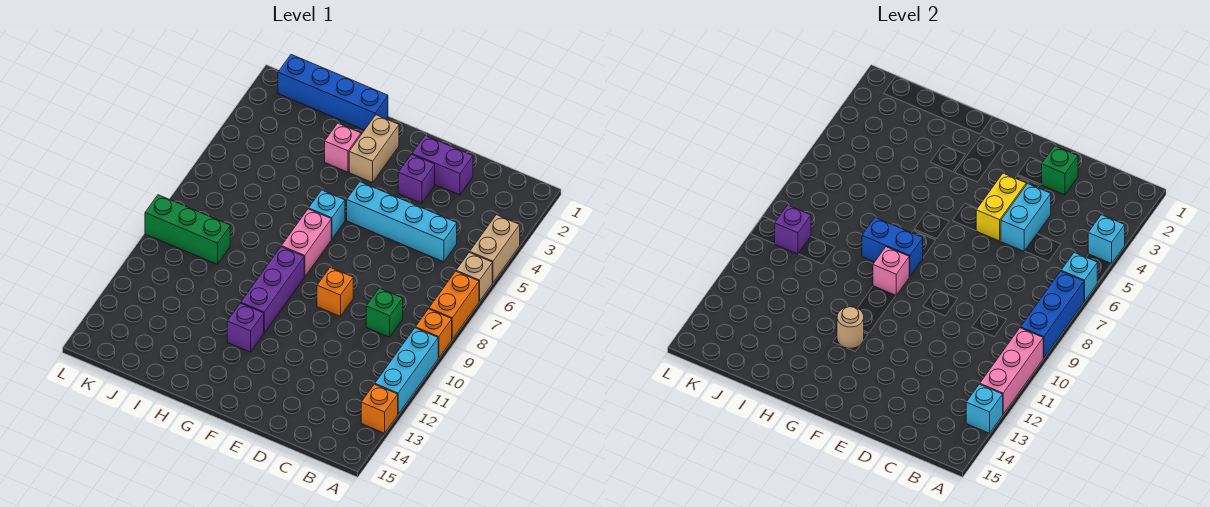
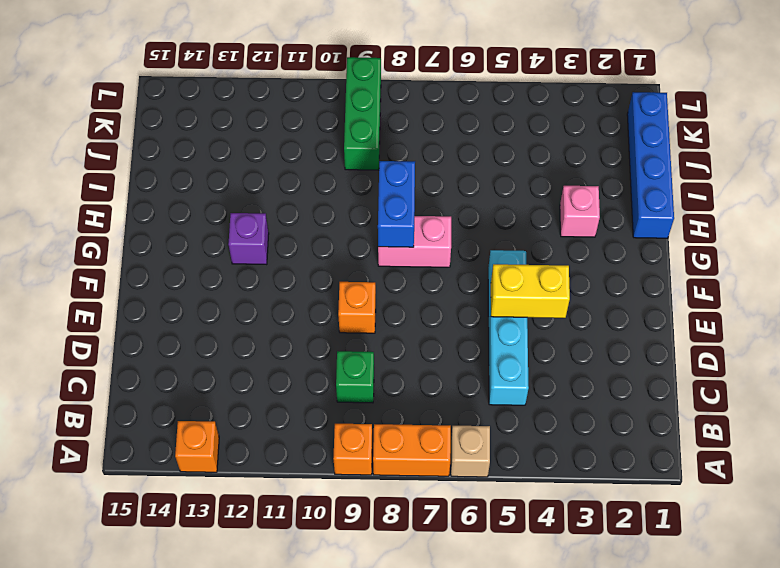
none -> tan 1x2 brick [470,215,520,283]
none -> cyan 1x3 brick [375,328,438,414]
none -> purple 1x2 brick [412,136,473,195]
none -> purple 1x1 brick [398,154,435,203]

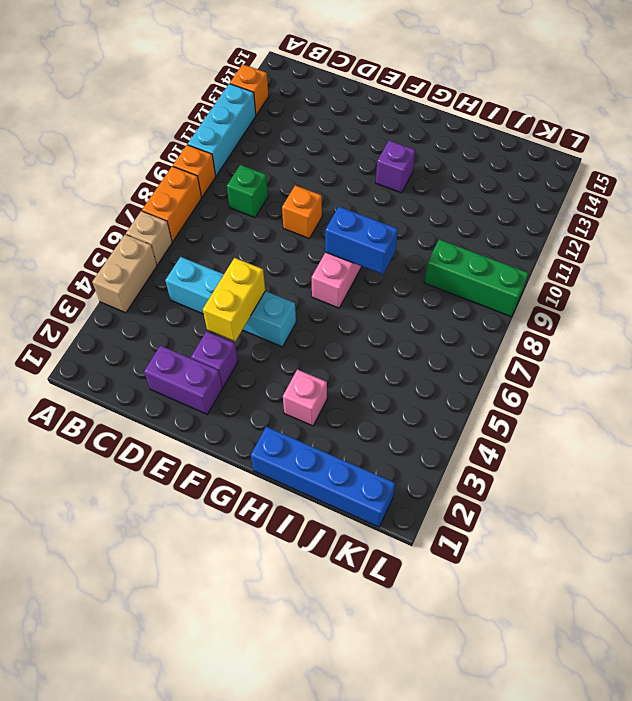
none -> tan 1x2 brick [349,115,399,183]
none -> cyan 1x1 brick [309,190,345,239]
none -> purple 1x3 brick [241,247,304,333]
none -> cyan 1x1 brick [1088,215,1125,264]

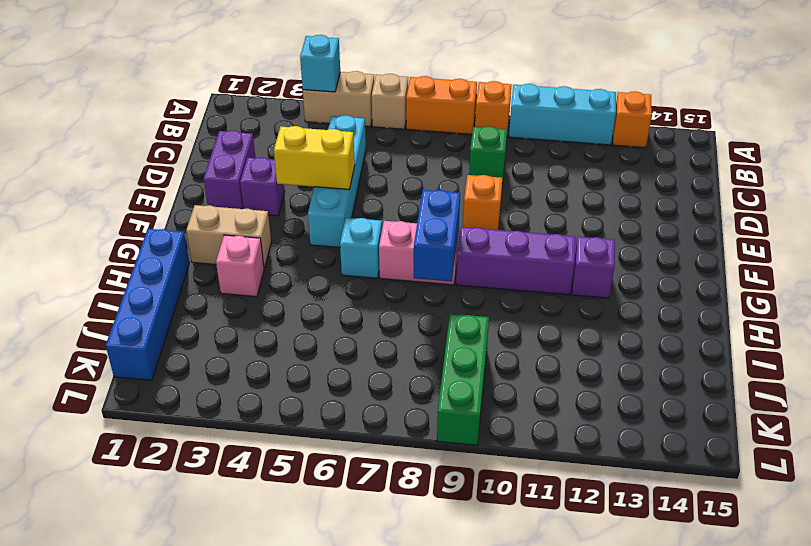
none -> cyan 1x1 brick [1061,253,1097,301]
none -> blue 1x3 brick [1020,271,1084,358]
none -> pink 1x3 brick [980,328,1043,414]
none -> cyan 1x1 brick [966,384,1003,433]

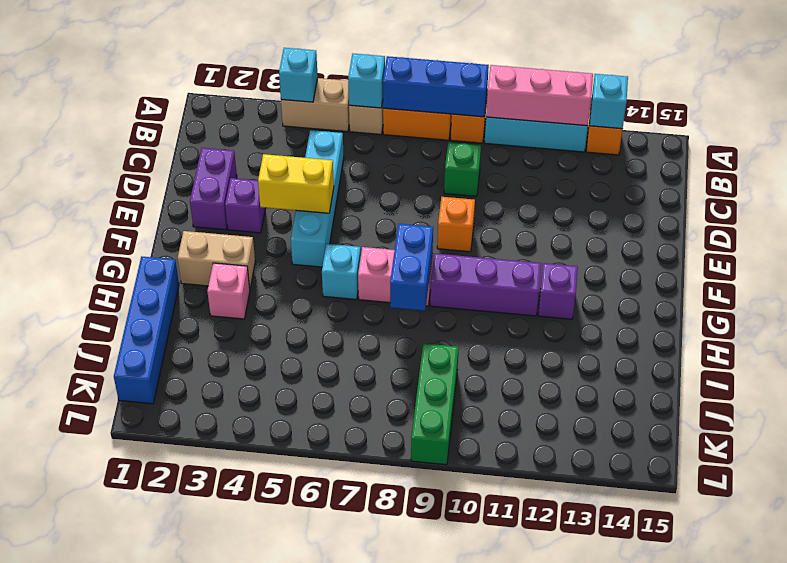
none -> green 1x1 brick [1042,146,1078,195]
none -> cyan 1x2 brick [1001,184,1051,251]
none -> pink 1x1 brick [873,247,909,295]
none -> tan 1x1 round brick [837,307,864,348]

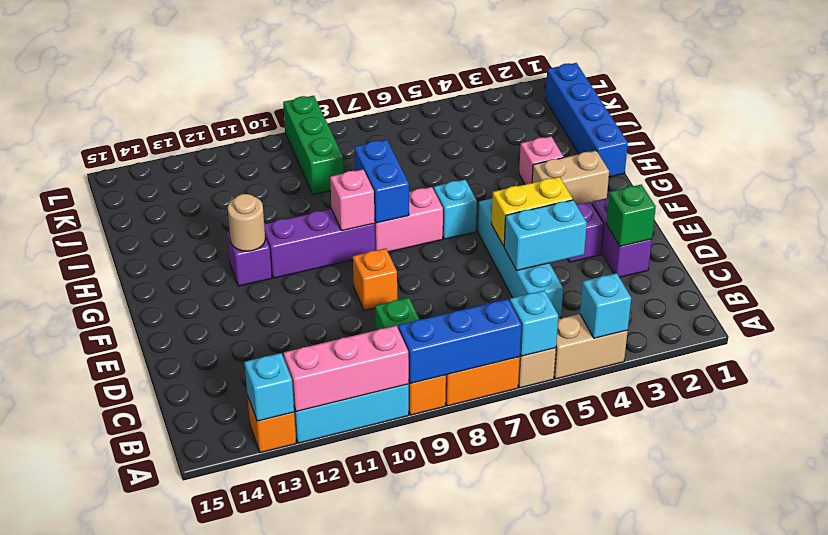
none -> purple 1x1 brick [775,205,811,254]

